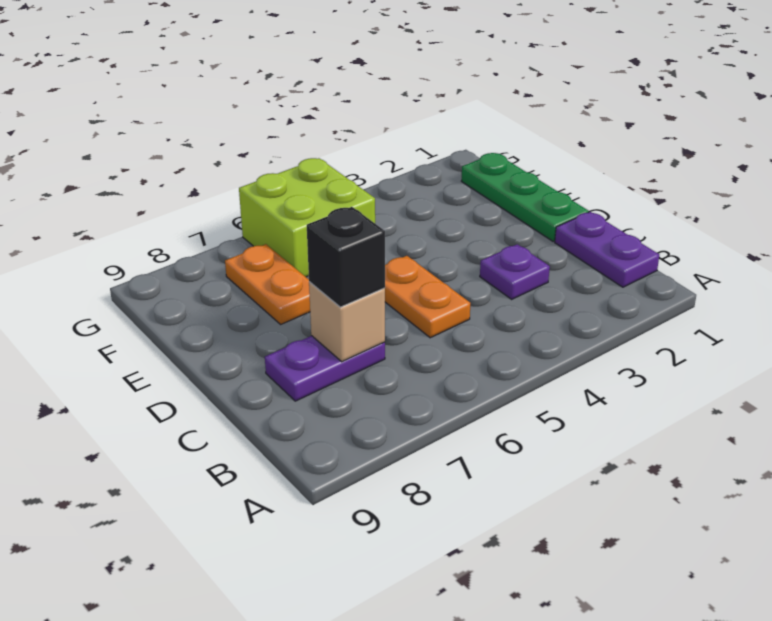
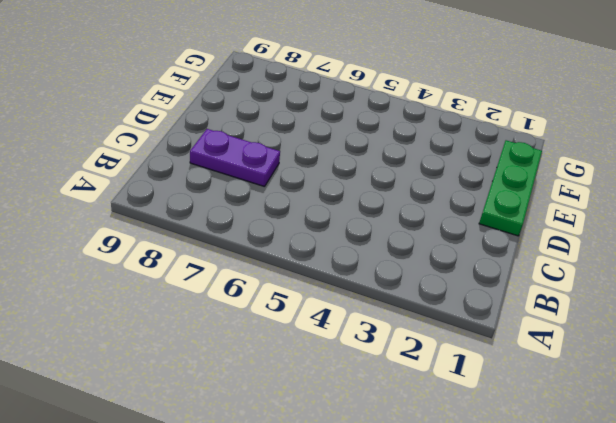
none -> purple 1x2 plate [555,212,659,287]
none -> purple 1x1 plate [480,244,550,299]

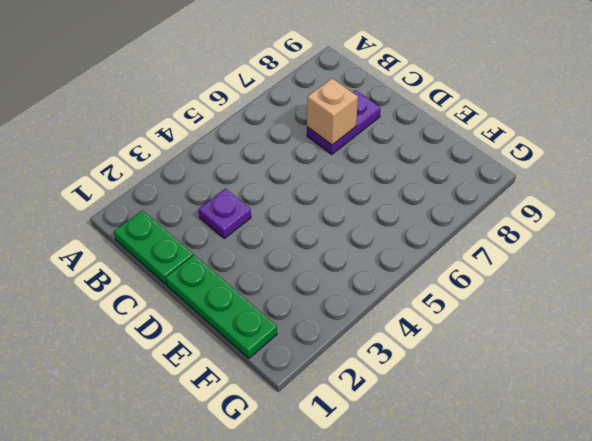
green 1x2 plate [114,210,193,284] -> purple 1x2 plate [555,212,659,287]
none -> orange 1x2 plate [385,256,470,338]
none -> orange 1x2 plate [225,244,310,324]

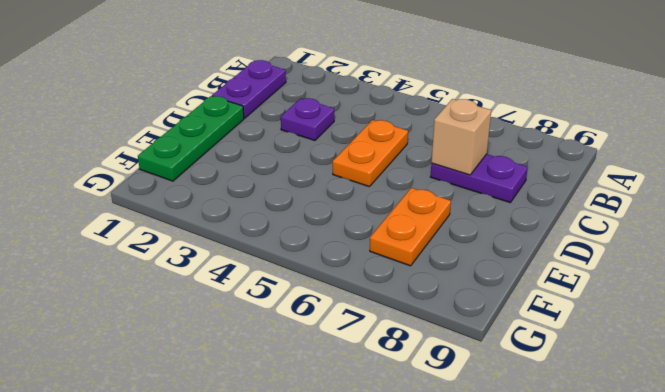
none -> lime 2x2 brick [239,158,375,277]
none -> black 1x1 brick [307,207,385,307]

